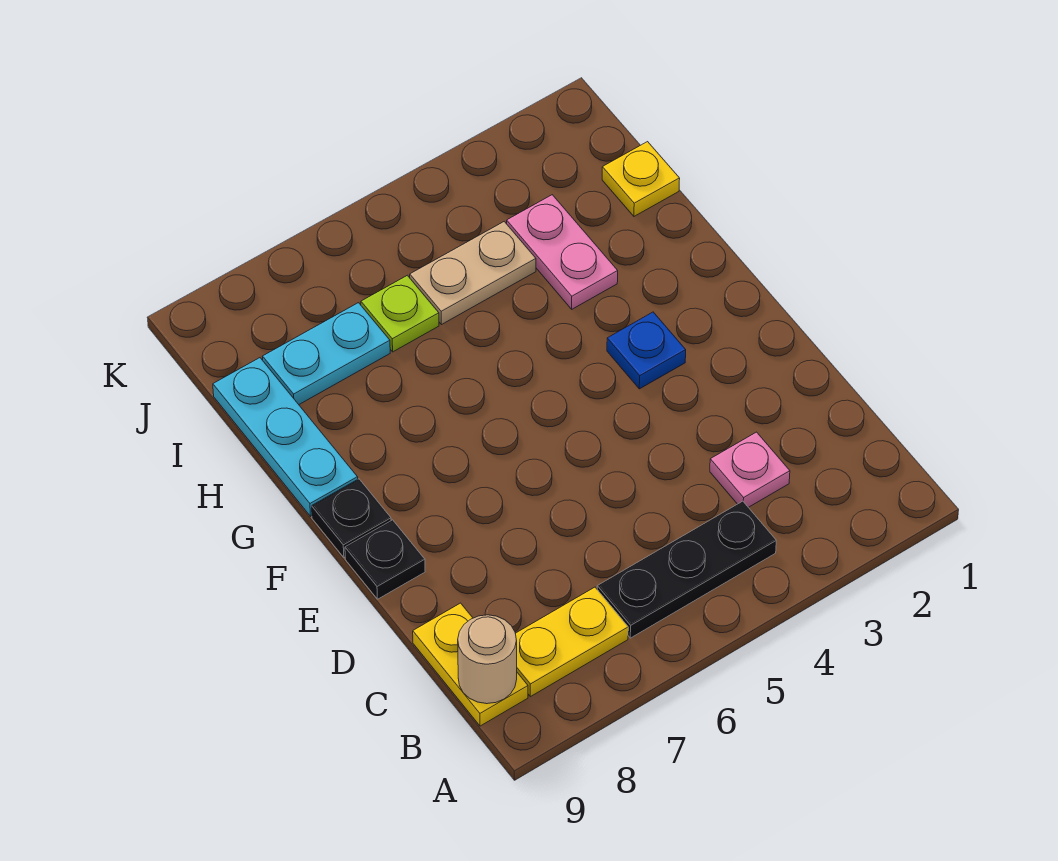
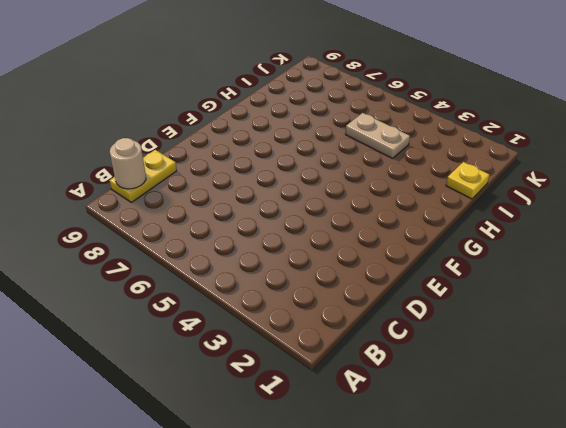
none -> black 1x3 plate [597,501,776,638]
none -> yellow 1x2 plate [515,587,628,697]
none -> pink 1x1 plate [710,432,790,507]

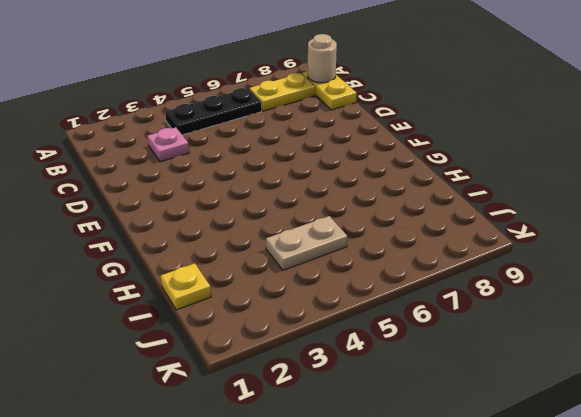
none -> black 1x1 plate [345,520,425,599]
none -> blue 1x1 plate [607,312,686,389]
none -> black 1x1 plate [312,479,391,558]

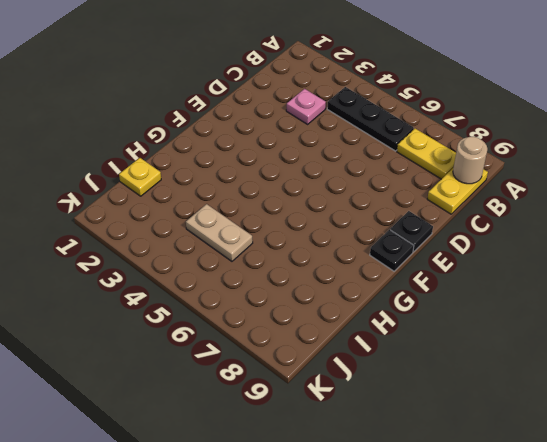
none -> blue 1x1 plate [607,312,686,389]
none -> cyan 1x3 plate [213,358,358,516]
none -> pink 1x2 plate [507,195,618,309]

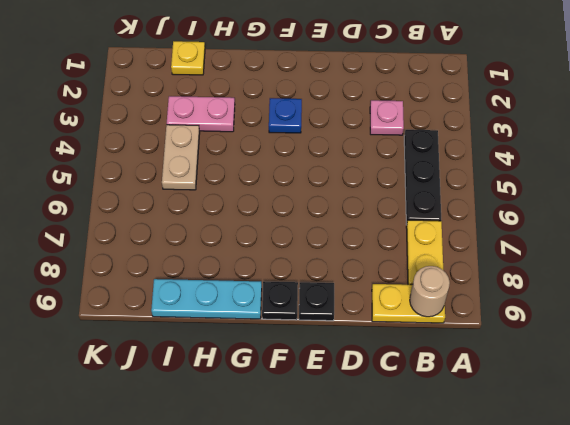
none -> lime 1x1 plate [361,275,439,352]
none -> cyan 1x2 plate [263,303,390,404]

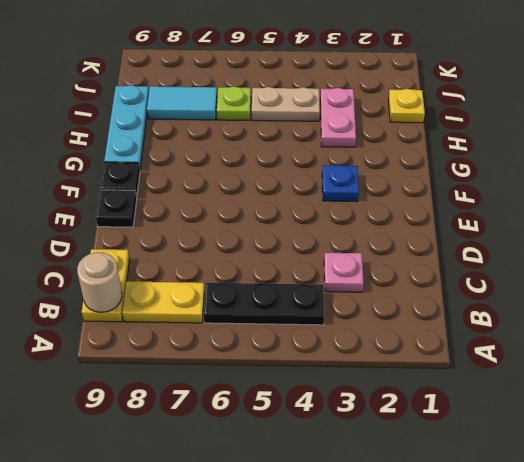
cyan 1x2 tile [147,86,217,120] -> cyan 1x2 plate [263,303,390,404]

